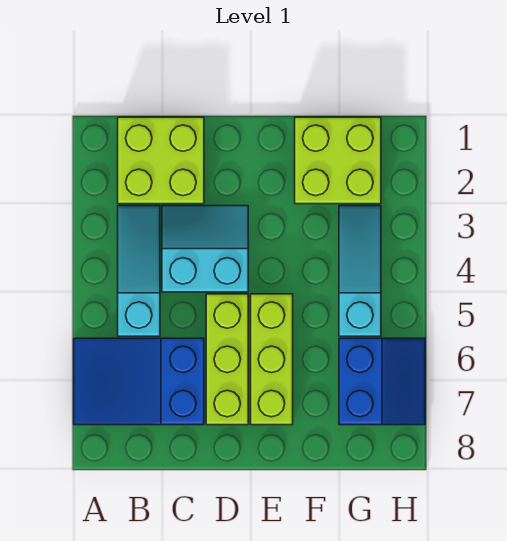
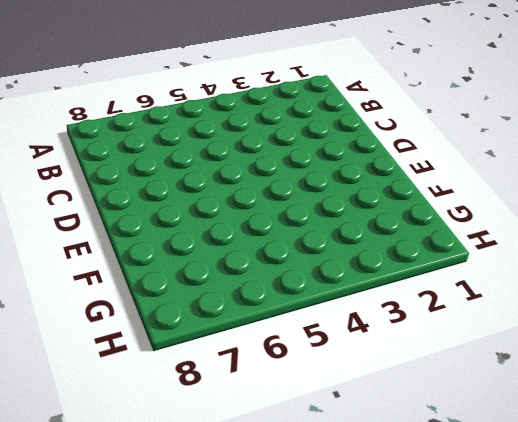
none -> blue 2x3 slope [74,338,204,425]
none -> lime 2x2 brick [118,117,204,204]

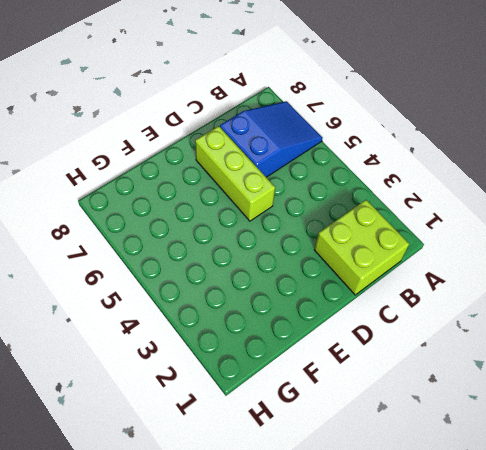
none -> cyan 1x3 slope [118,206,160,336]
none -> cyan 2x2 slope [162,206,248,292]

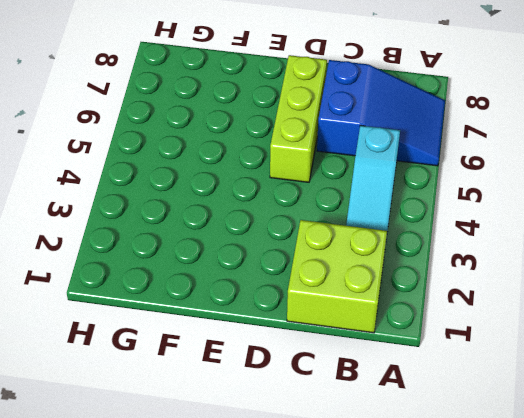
none -> cyan 2x2 slope [162,206,248,292]
none -> lime 1x3 brick [251,294,293,425]

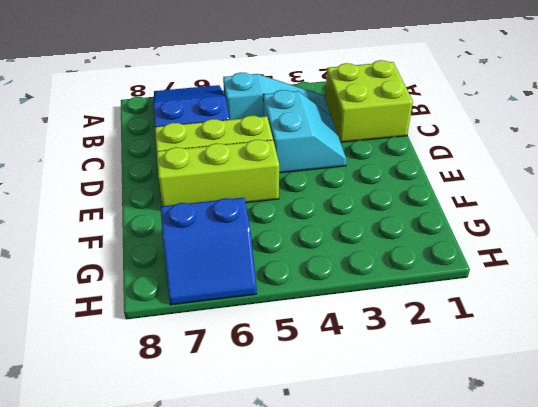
none -> lime 2x2 brick [295,117,381,204]
none -> cyan 1x3 slope [339,206,381,336]

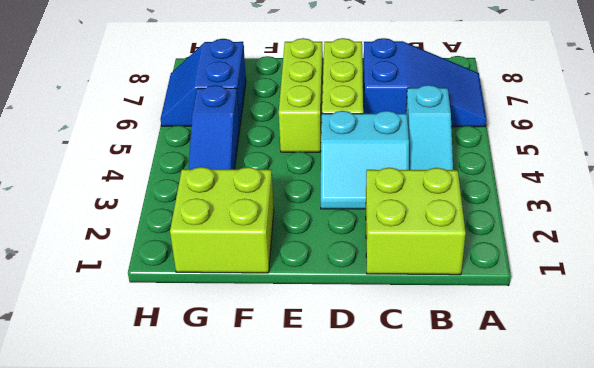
blue 1x3 slope [189,85,240,169] -> cyan 1x3 slope [339,206,381,336]

